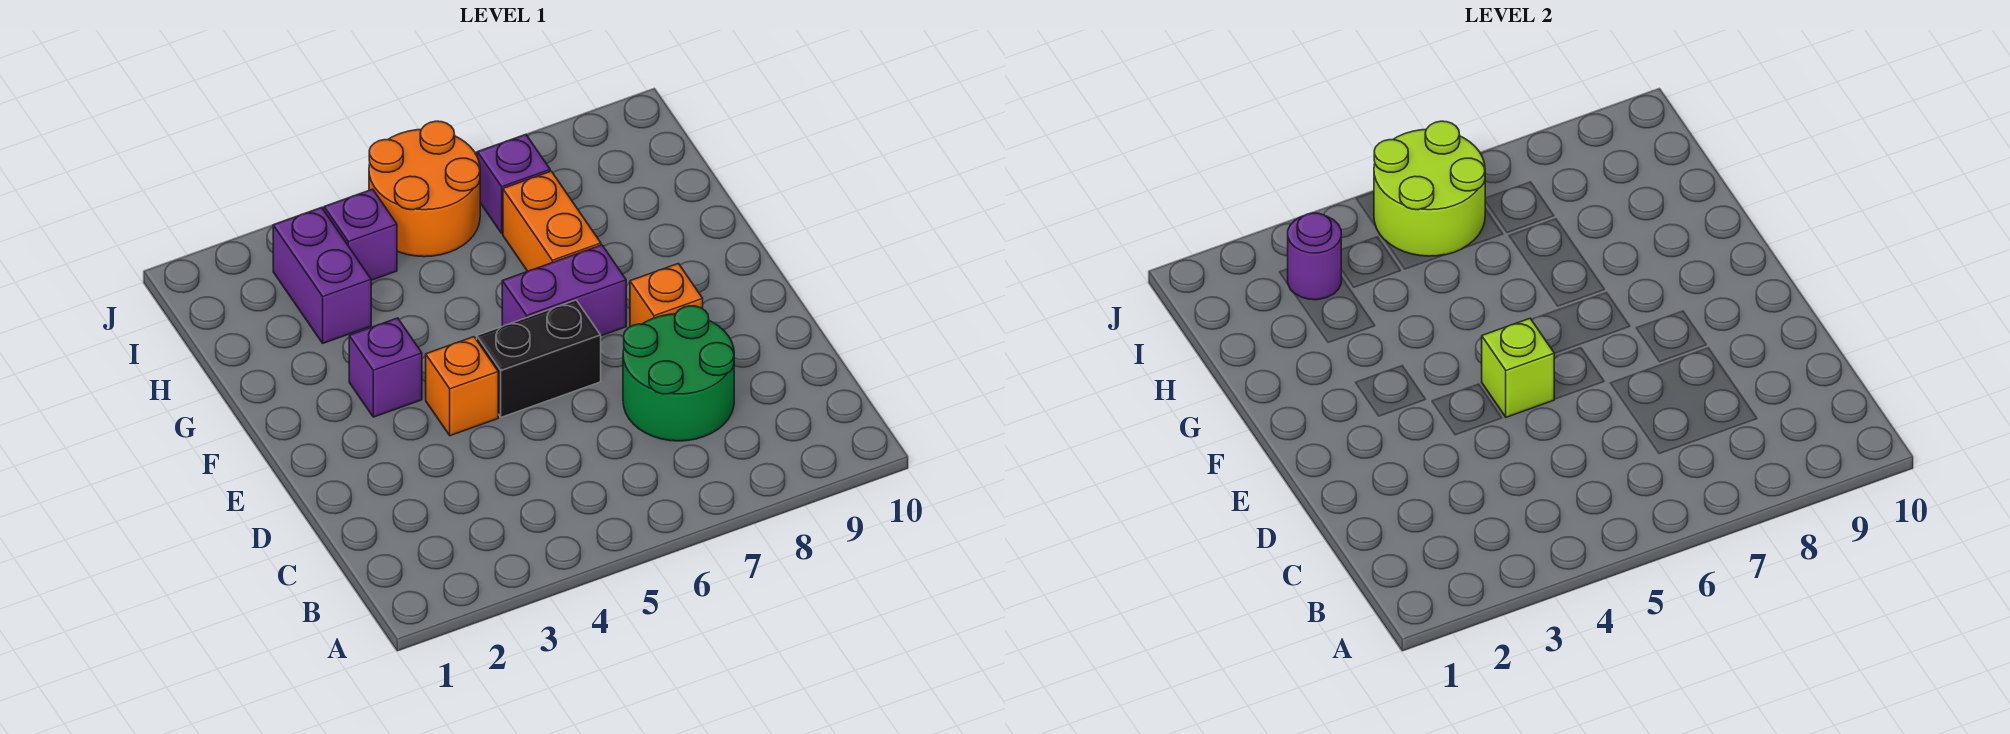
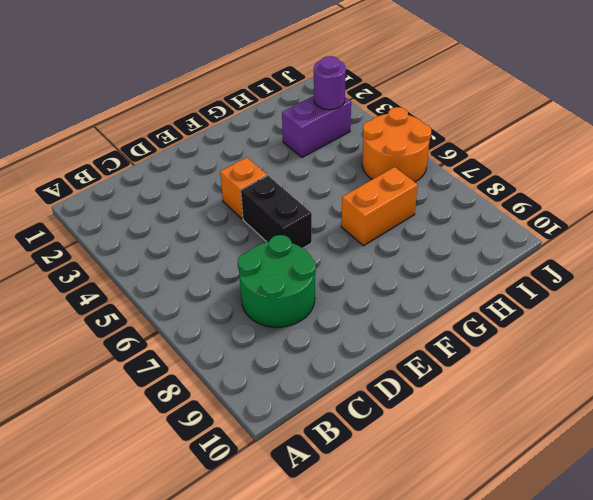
none -> orange 1x1 brick [630,264,703,327]
none -> purple 1x1 brick [349,318,422,417]
none -> purple 1x2 brick [502,245,626,336]

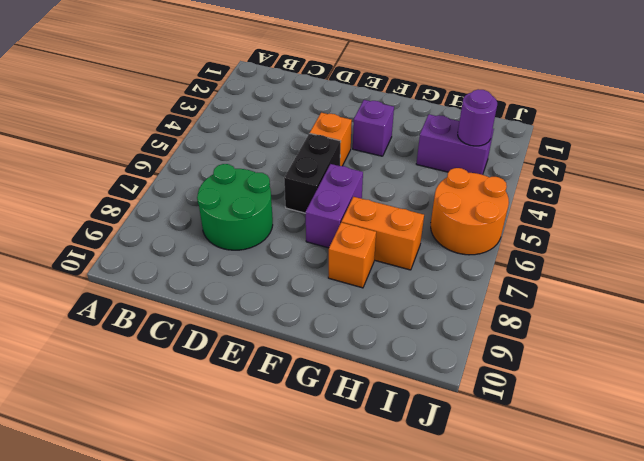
orange 1x1 brick [328,222,376,288] -> orange 1x1 brick moved to [630,264,703,327]
none -> purple 1x1 brick [324,189,397,280]
none -> purple 1x1 brick [477,134,550,233]
none -> lime 1x1 brick [1482,319,1554,417]

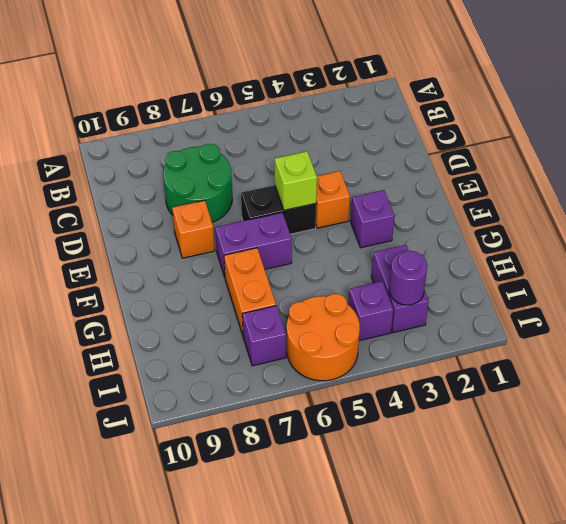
none -> lime 2x2 round brick [1374,121,1485,256]

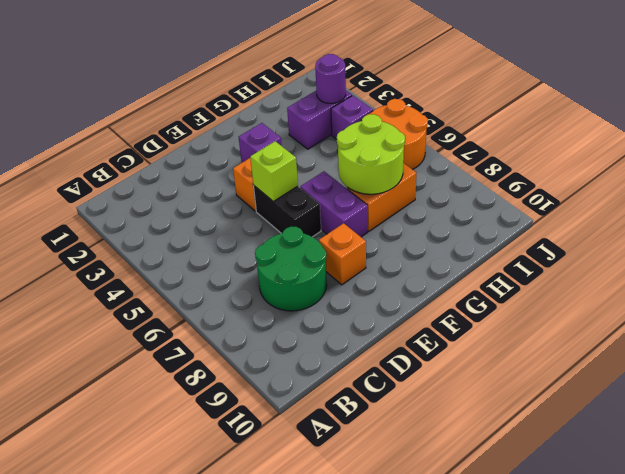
lime 2x2 round brick [337,114,405,194] -> lime 2x2 round brick moved to [1374,121,1485,256]
none -> purple 1x1 brick [477,134,550,233]

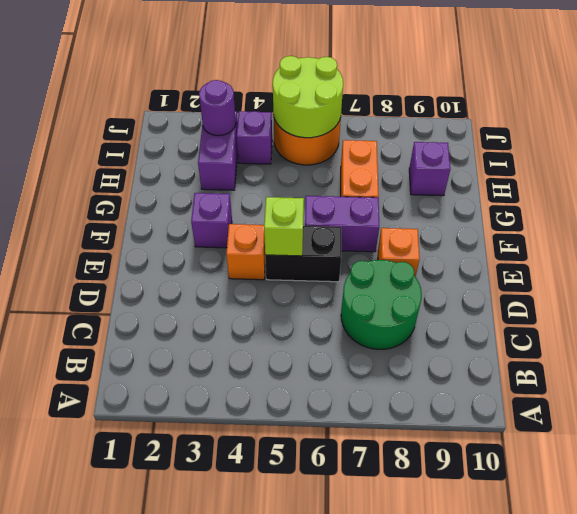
purple 1x1 brick [409,142,450,196] -> purple 1x1 brick moved to [477,134,550,233]

